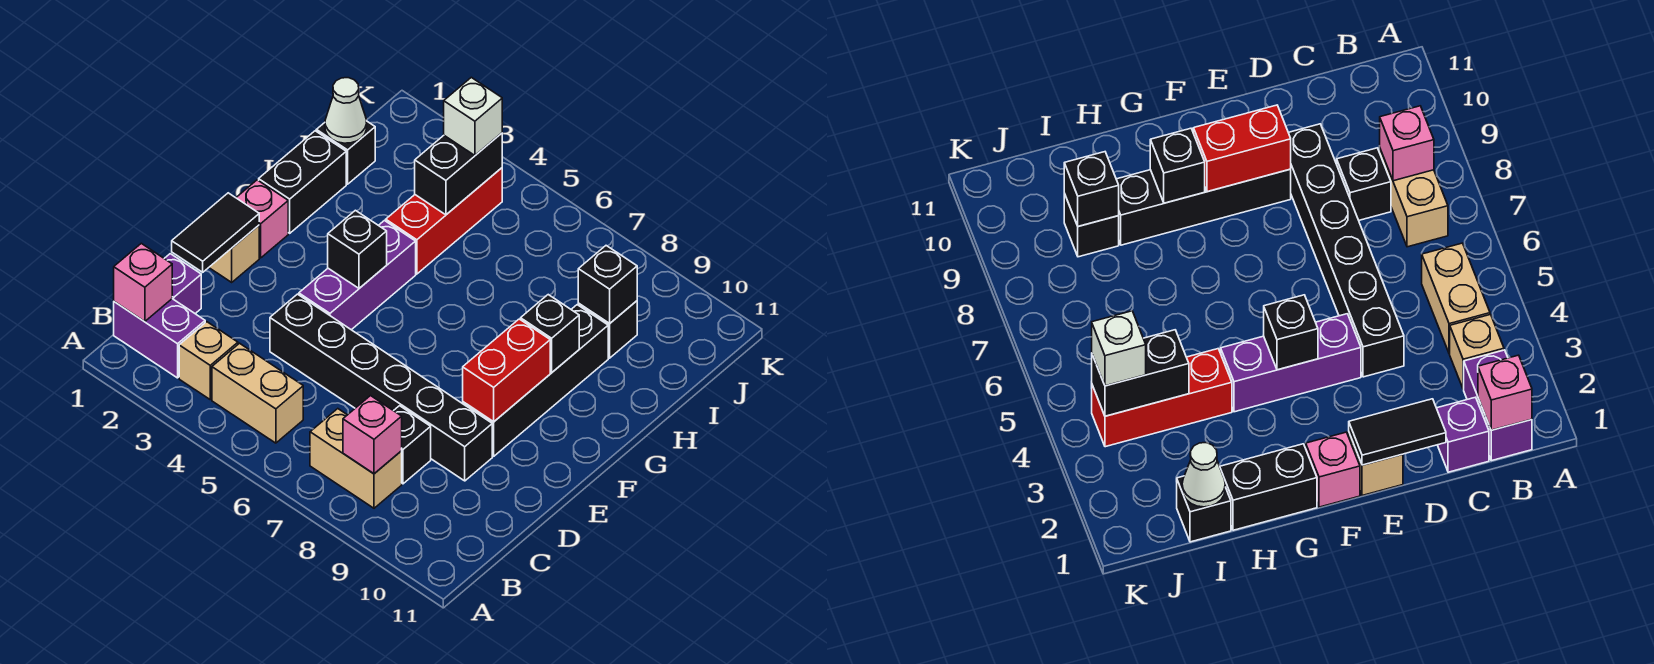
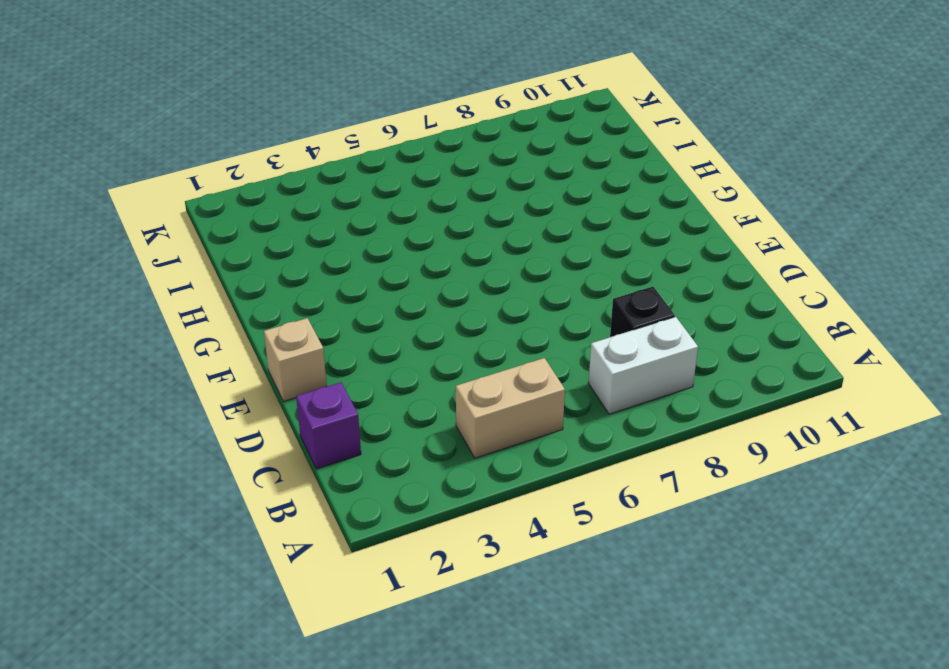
white 1x2 brick [589,317,698,414] -> tan 1x2 brick [310,409,402,508]
none -> purple 1x2 brick [114,299,205,378]
none -> tan 1x1 brick [179,322,238,399]
none -> black 1x6 brick [270,294,492,481]

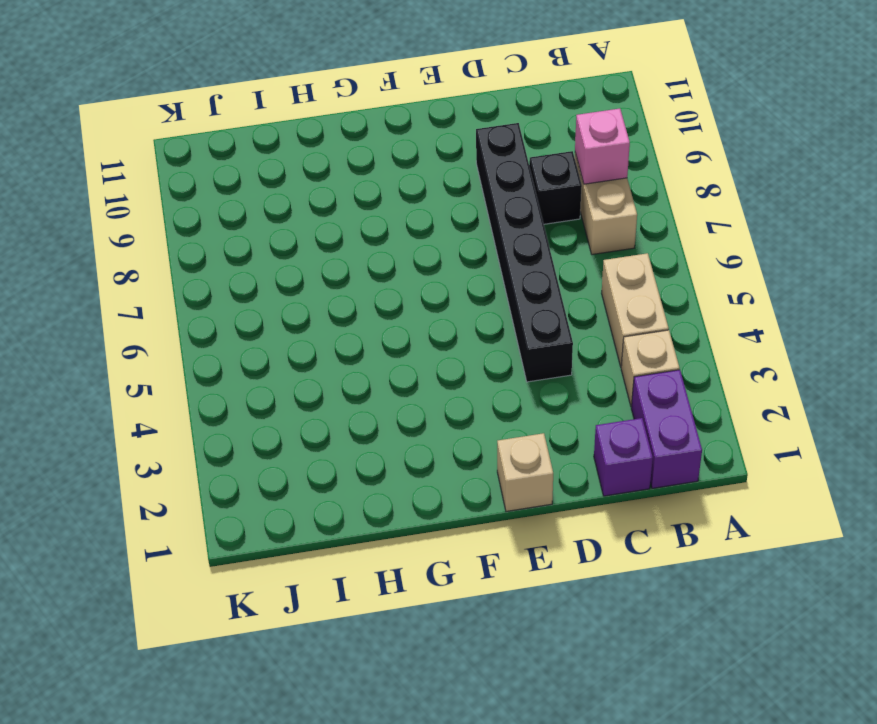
none -> purple 1x3 brick [299,221,416,330]
none -> black 1x4 brick [463,305,608,456]
none -> pink 1x1 brick [236,180,288,258]

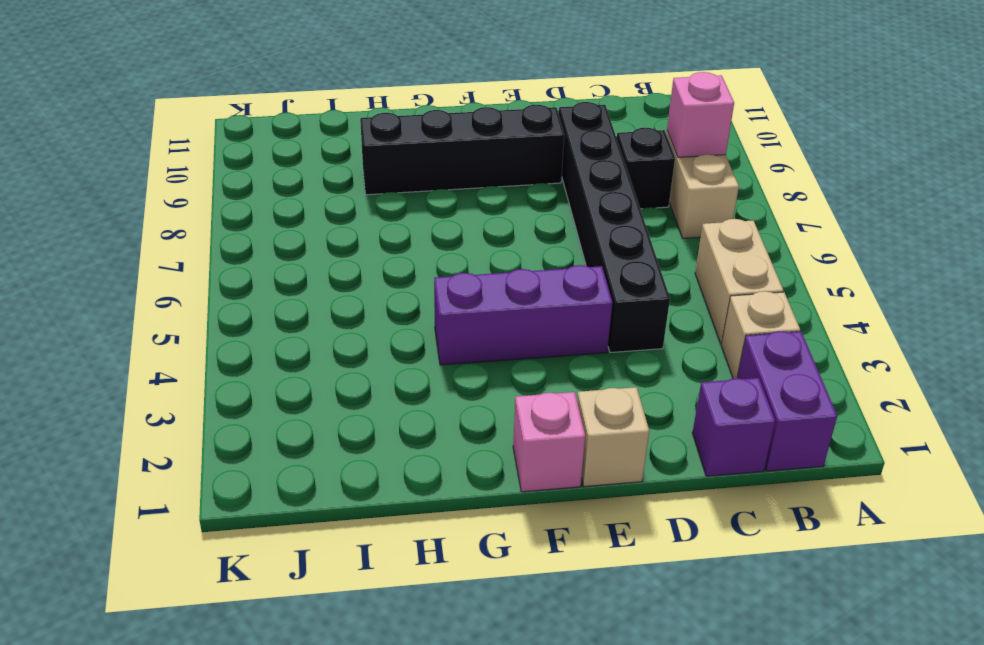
none -> black 1x2 brick [259,131,346,233]
none -> red 1x3 brick [386,168,502,274]
none -> black 1x1 brick [316,121,375,184]

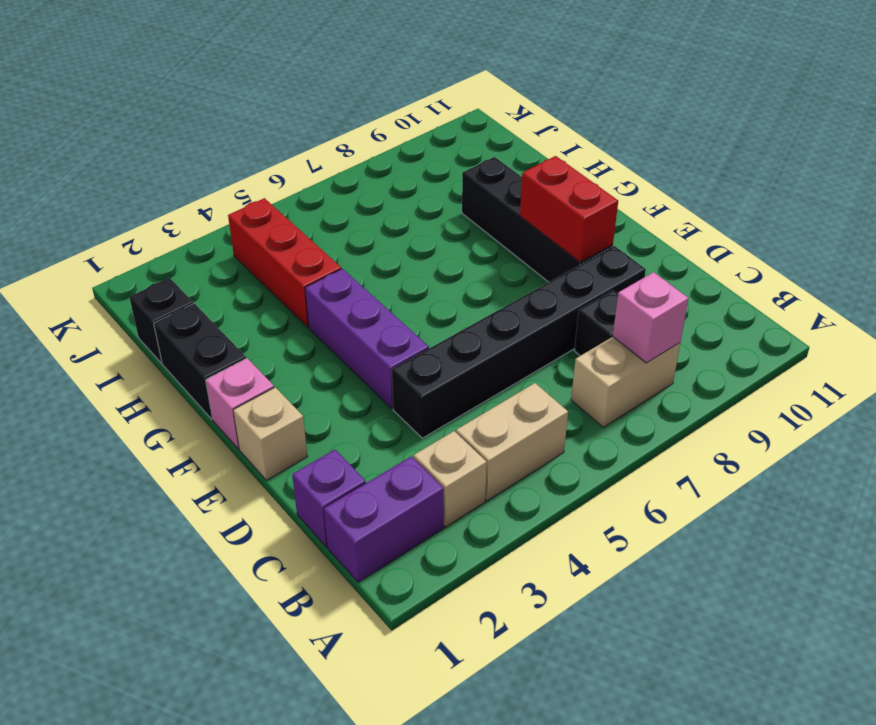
none -> black 1x1 brick [578,301,637,358]
none -> pink 1x1 brick [114,243,172,322]
none -> black 1x2 tile [172,193,259,272]

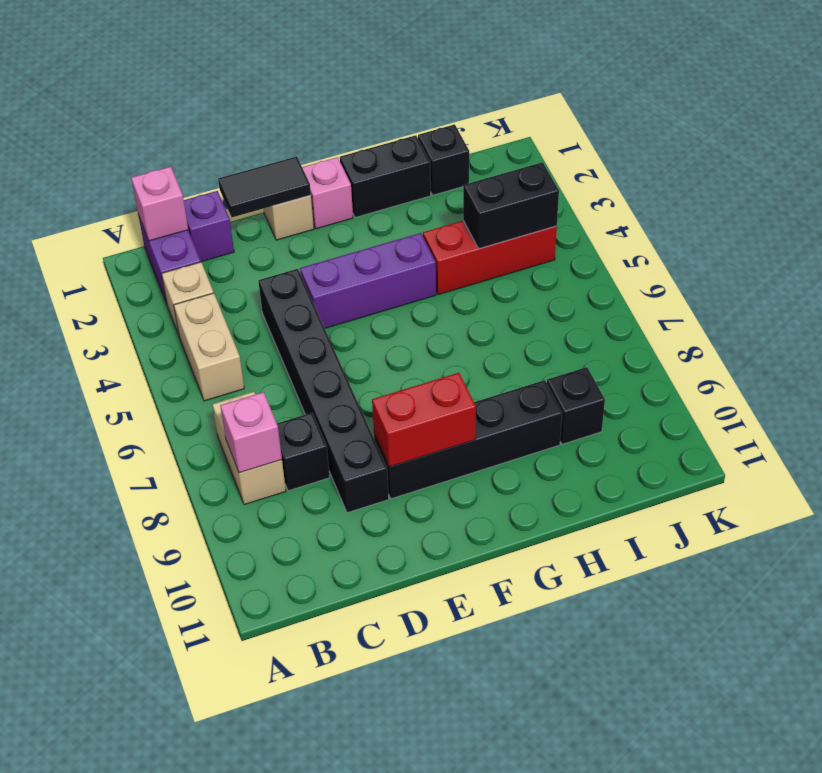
none -> black 1x1 brick [328,210,387,288]
none -> black 1x1 brick [520,295,579,372]
none -> white 1x1 cone [325,78,367,143]

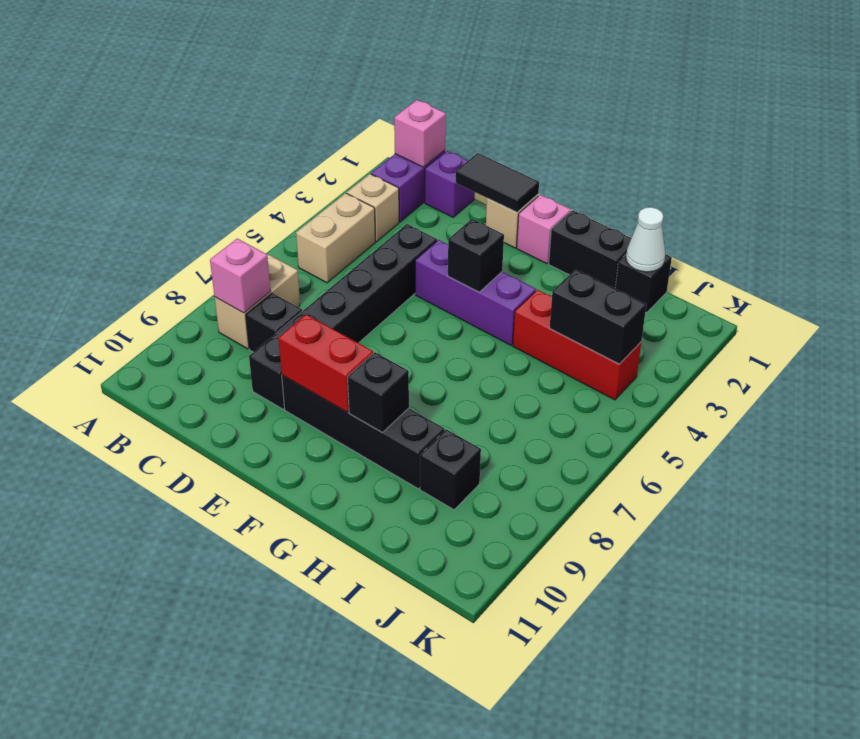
none -> black 1x1 brick [578,246,637,323]
none -> white 1x1 brick [444,77,502,155]

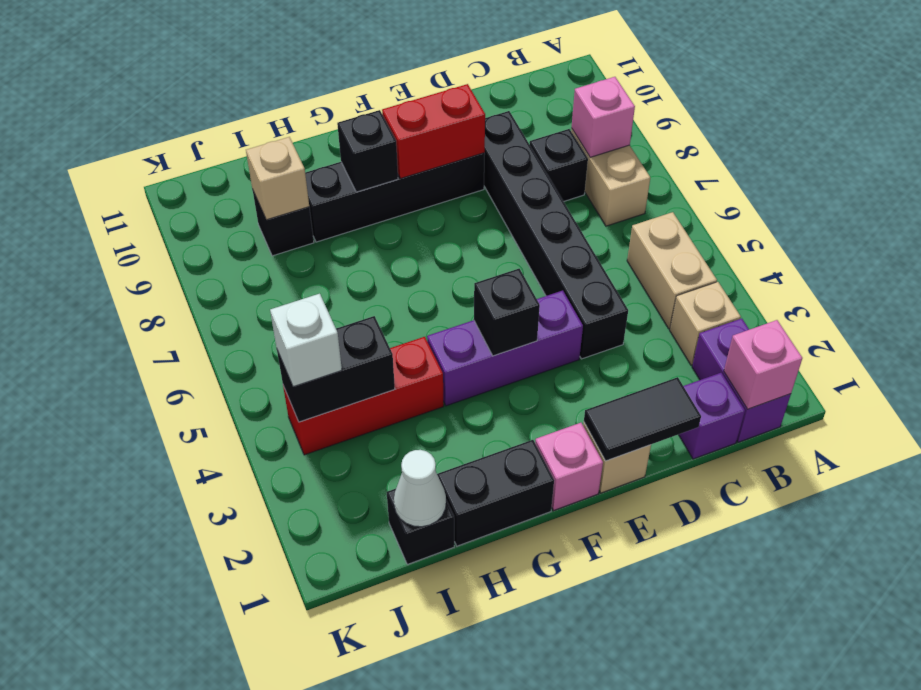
tan 1x1 brick [246,137,309,220] -> black 1x1 brick [578,246,637,323]

